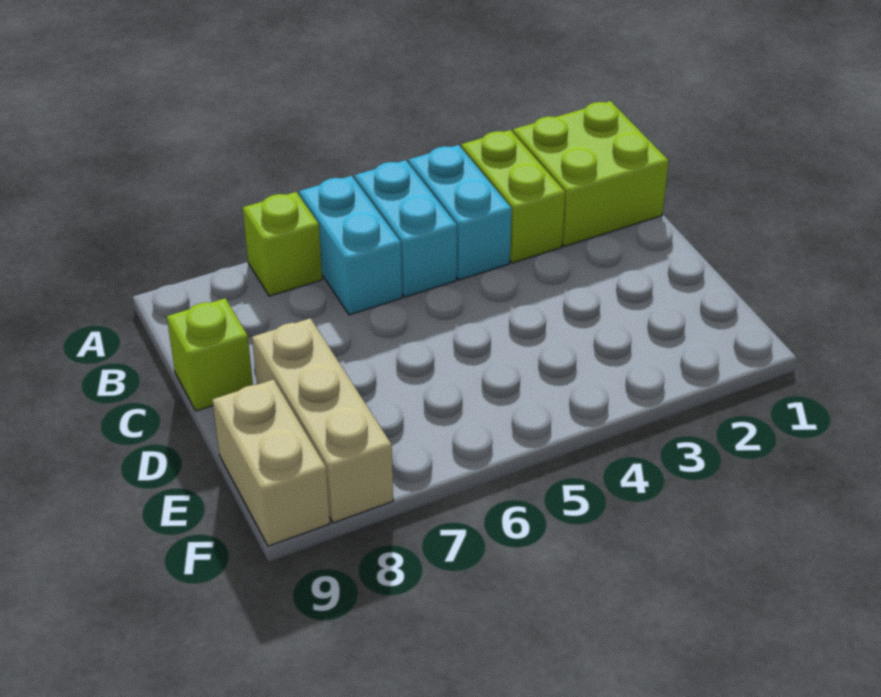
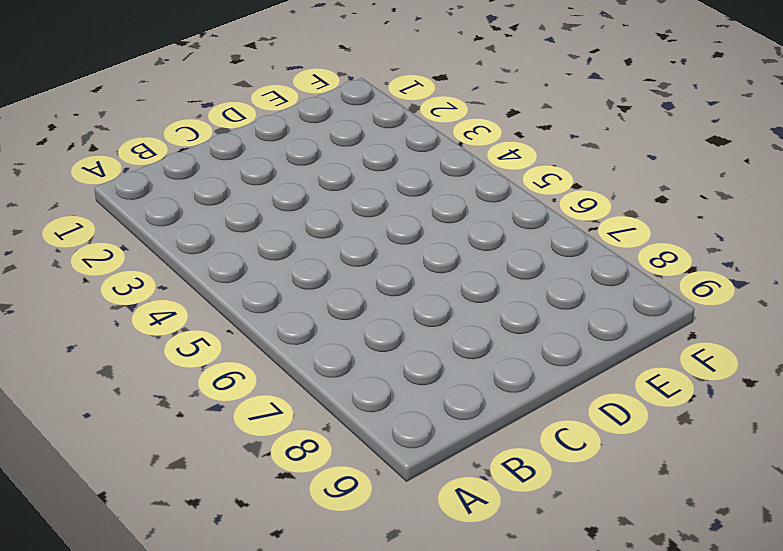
none -> lime 2x2 brick [513,101,669,246]
none -> lime 1x2 brick [461,130,565,263]

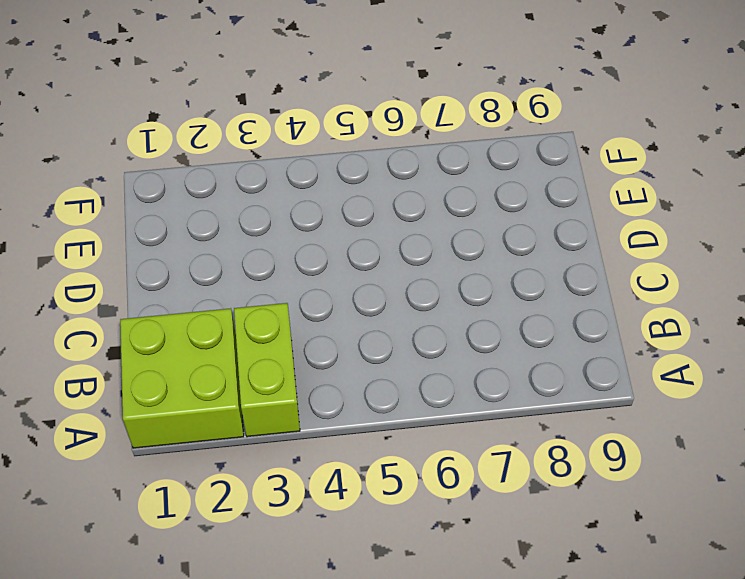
none -> cyan 1x2 brick [408,145,512,280]
none -> cyan 1x2 brick [354,160,457,297]

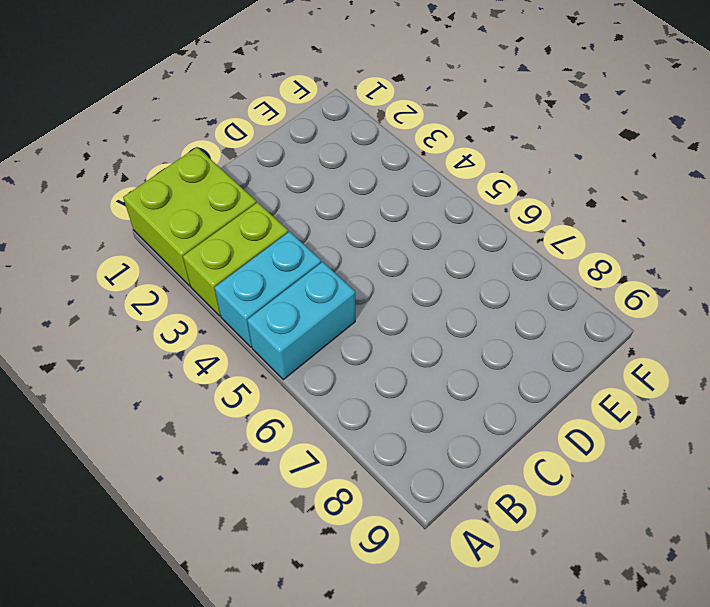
none -> cyan 1x2 brick [299,176,402,315]
none -> lime 1x1 brick [243,192,322,296]

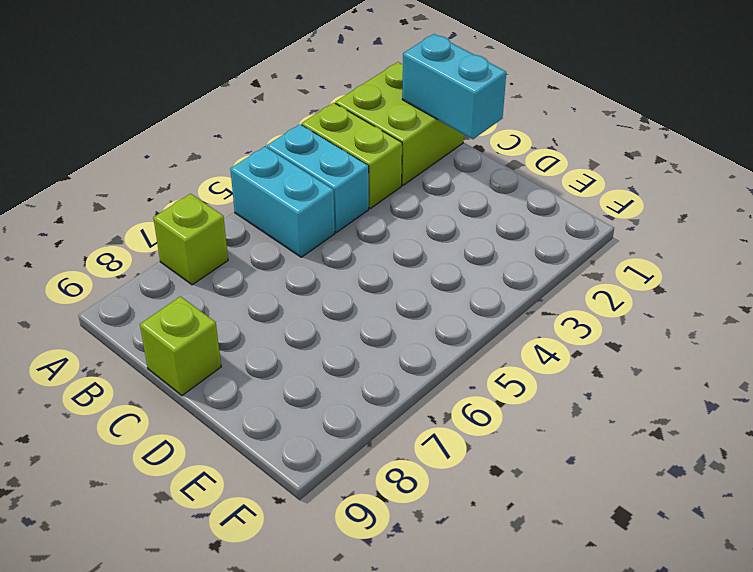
cyan 1x2 brick [402,34,506,139] -> cyan 1x2 brick moved to [299,176,402,315]
none -> tan 1x3 brick [252,318,393,523]
none -> tan 1x2 brick [212,379,330,546]

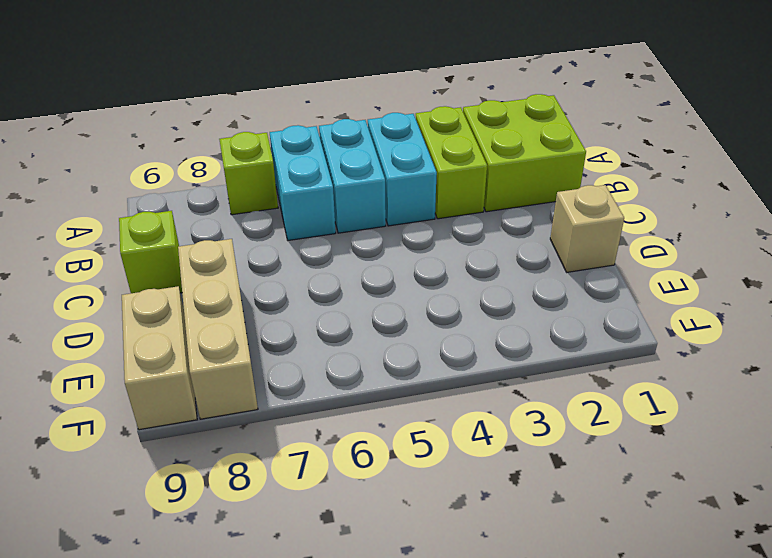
tan 1x1 brick [550,185,624,272] -> none

